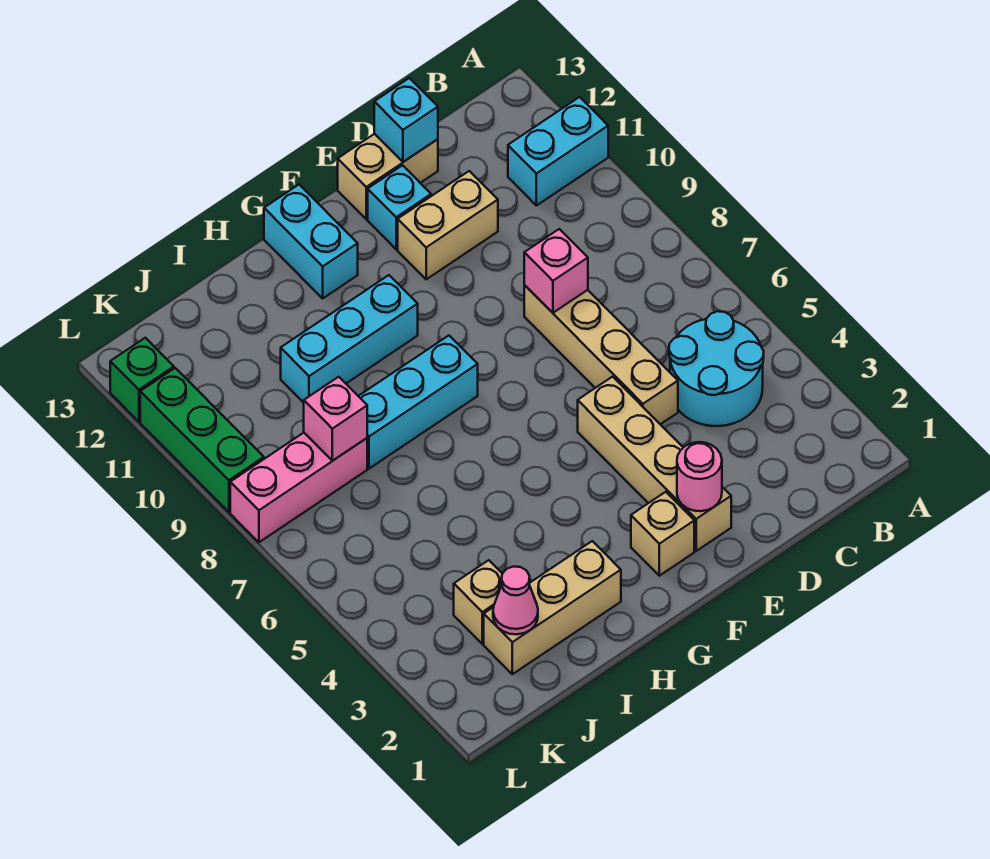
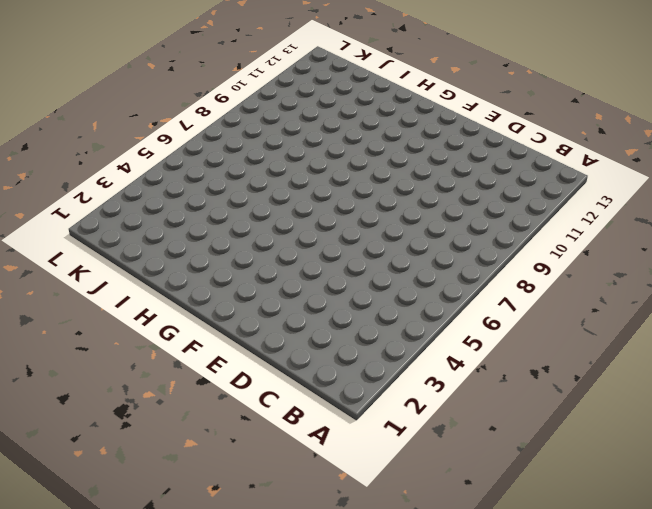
none -> cyan 1x2 brick [508,97,608,206]
none -> cyan 2x2 round brick [669,311,764,426]
none -> tan 1x4 brick [524,285,678,424]

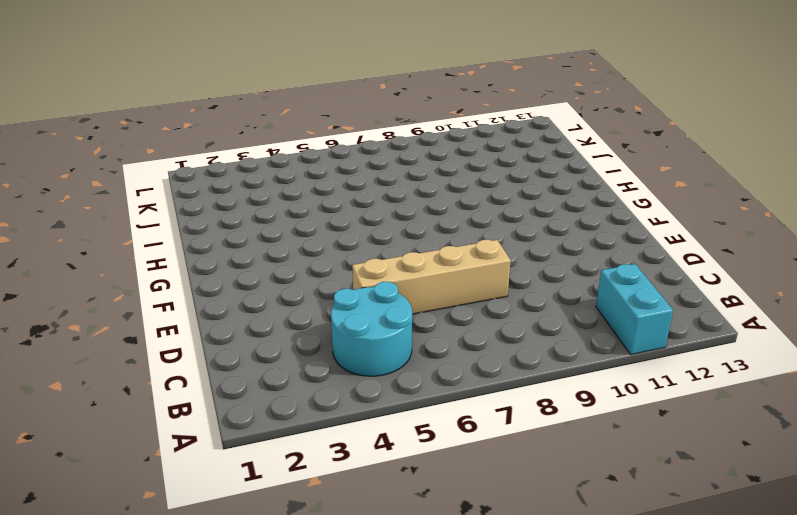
none -> tan 1x2 brick [398,171,498,279]
none -> tan 1x2 brick [338,134,438,219]
none -> tan 1x4 brick [578,377,731,551]

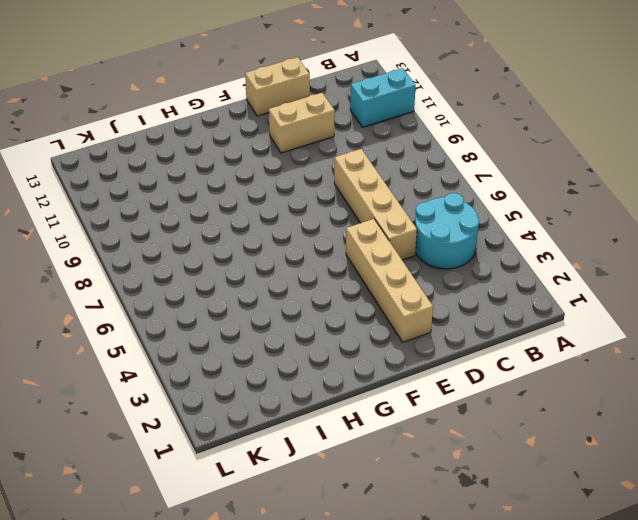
none -> cyan 1x1 brick [368,165,431,249]
none -> tan 1x1 brick [631,492,694,576]
none -> cyan 1x3 brick [359,336,478,469]

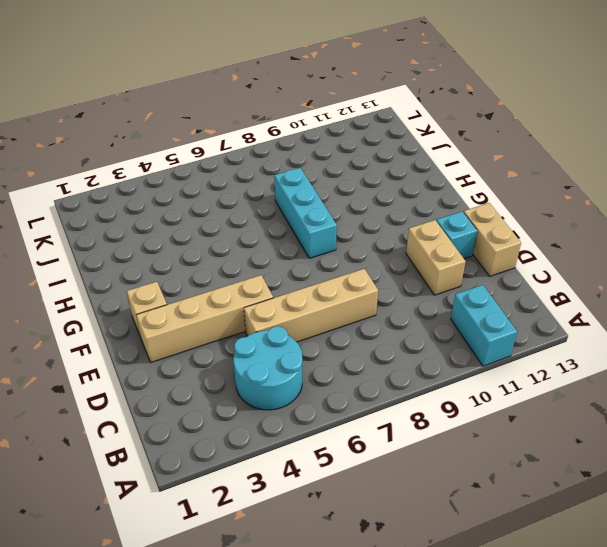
none -> cyan 1x3 brick [281,275,418,403]
none -> cyan 1x2 brick [264,185,358,298]
none -> tan 1x3 brick [484,541,621,674]

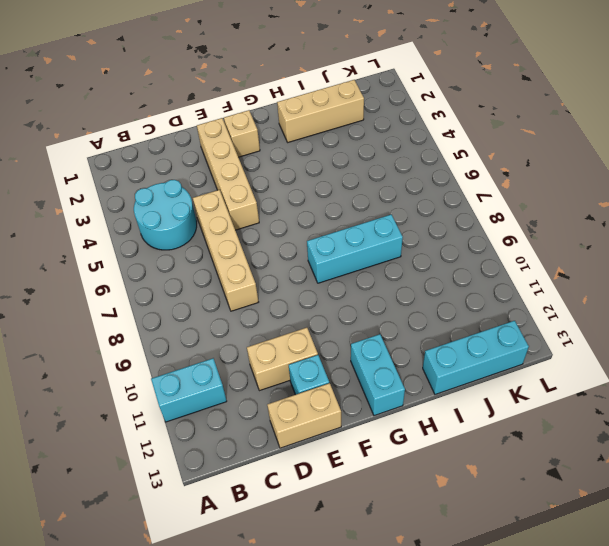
cyan 1x3 brick [423,321,529,394] -> cyan 1x3 brick moved to [281,275,418,403]
none -> tan 1x1 brick [454,560,502,644]
none -> pink 1x3 brick [230,433,367,542]
none -> green 1x3 brick [140,368,264,512]

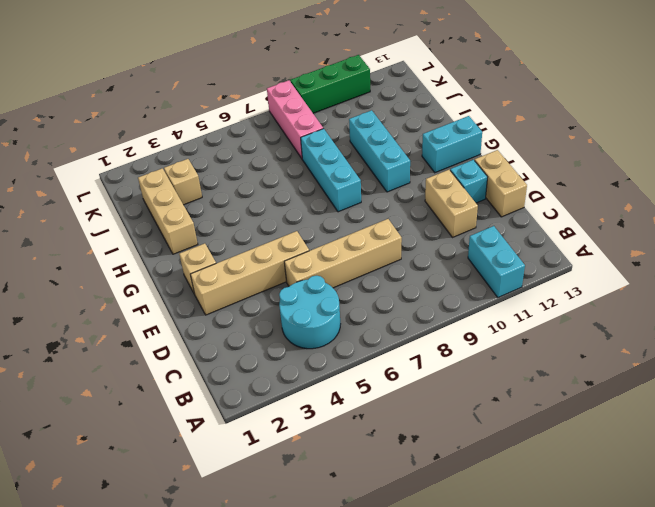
none -> green 1x1 brick [110,338,174,422]
none -> pink 1x1 brick [524,229,588,313]
none -> cyan 1x1 brick [374,78,438,162]

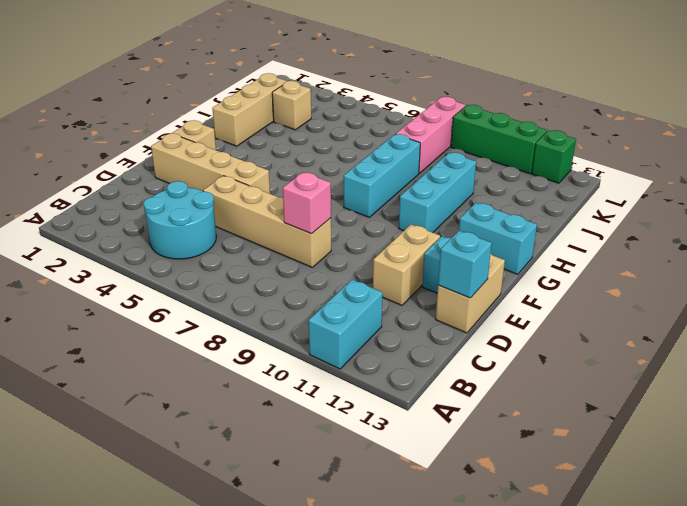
none -> pink 1x1 round brick [677,442,722,511]
none -> pink 1x1 cone [493,566,538,634]
none -> pink 1x1 brick [304,377,367,461]

